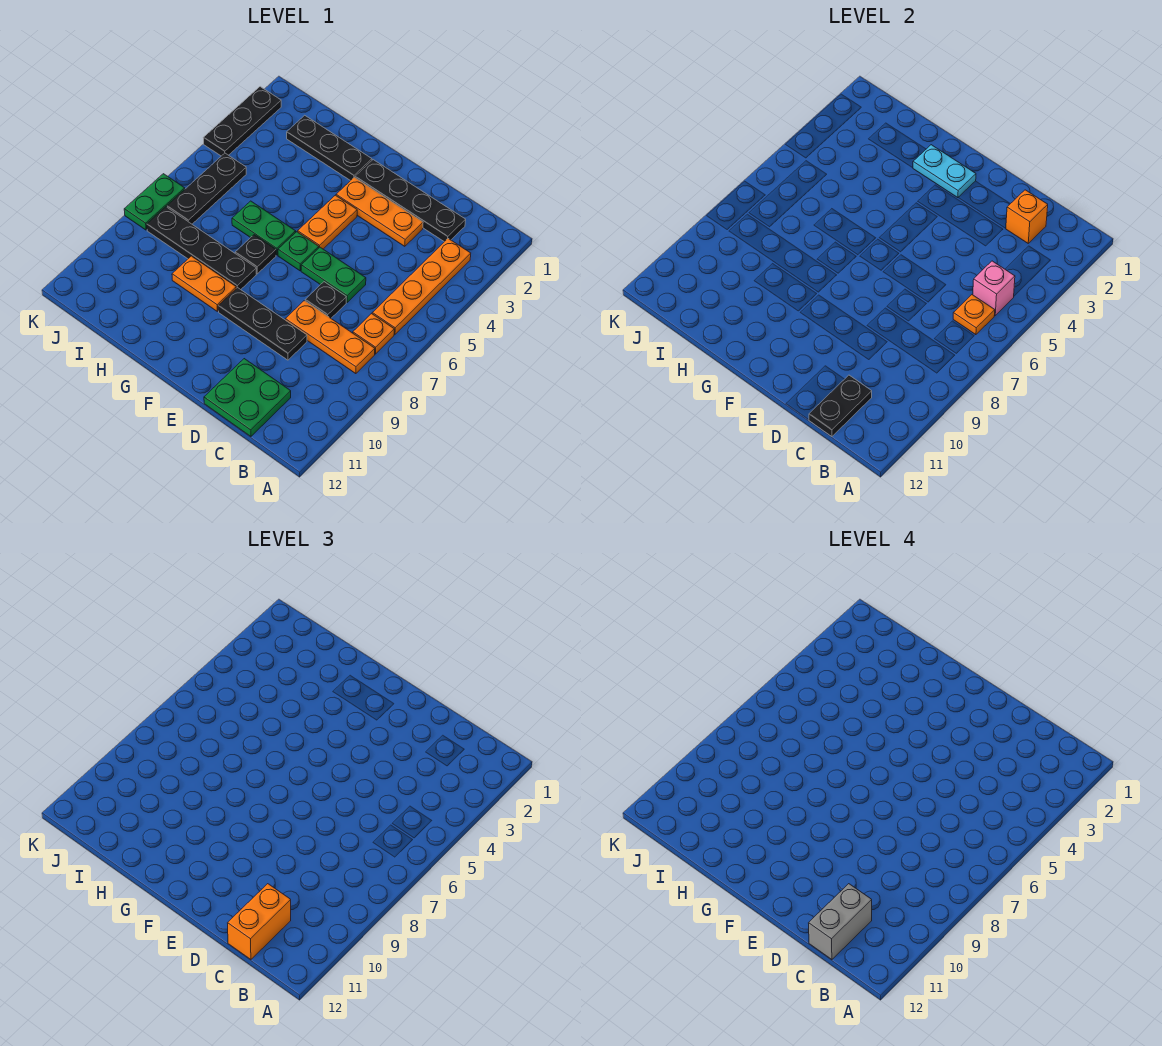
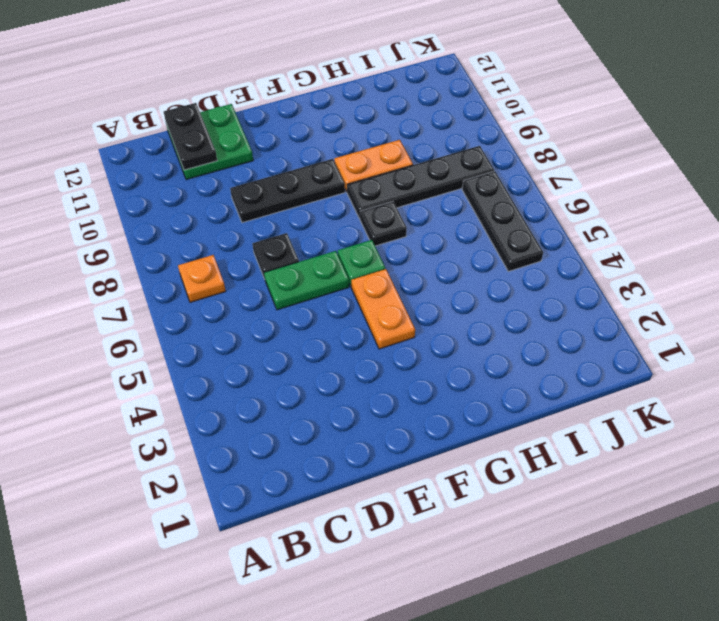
none -> orange 1x4 plate [372,239,471,335]
none -> orange 1x3 plate [285,301,375,374]
none -> black 1x4 plate [355,160,466,242]

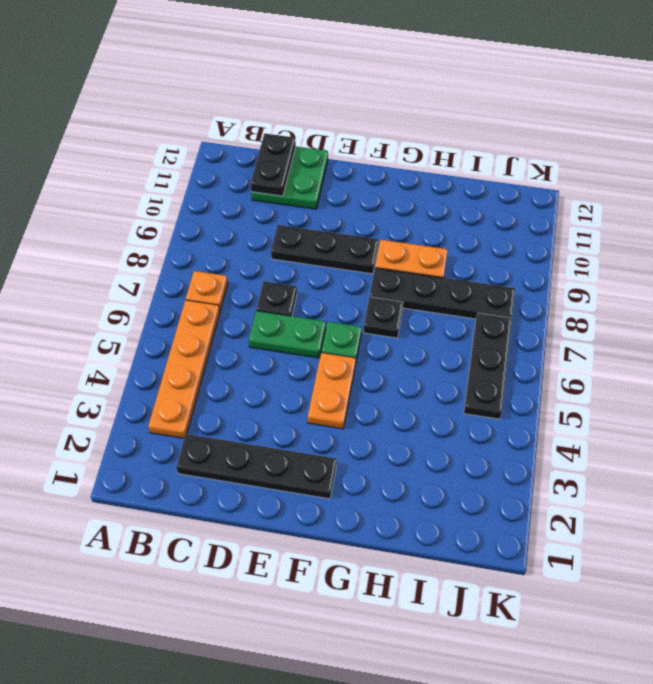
none -> orange 1x3 plate [285,301,375,374]
none -> orange 1x3 plate [336,177,423,246]
none -> black 1x3 plate [287,115,372,181]

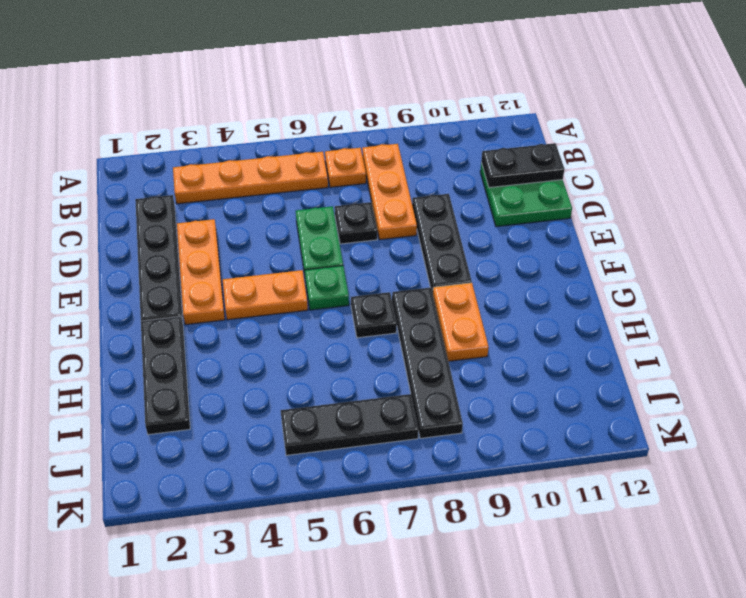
none -> green 1x2 plate [232,201,296,255]
none -> black 1x3 plate [204,87,281,156]
none -> green 1x2 plate [124,174,185,230]

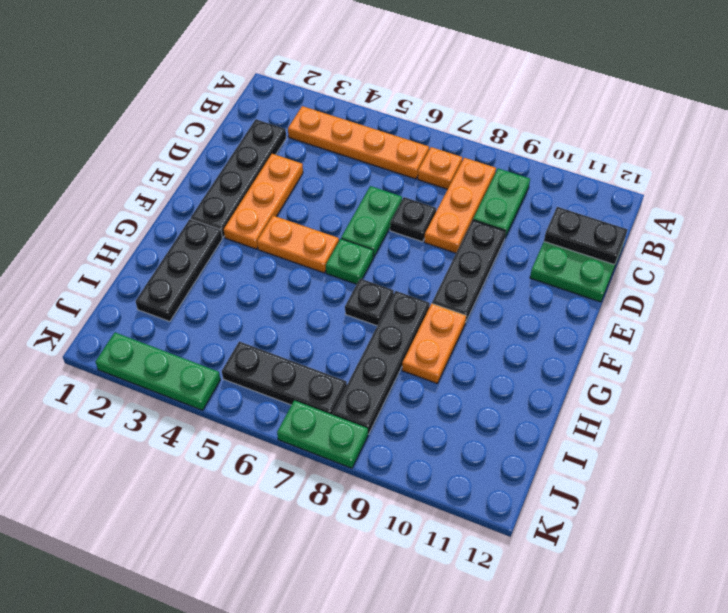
green 1x2 plate [473,168,530,237] -> green 1x2 plate moved to [232,201,296,255]
green 1x3 plate [96,333,220,410] -> black 1x3 plate [204,87,281,156]
none -> pink 1x1 brick [973,261,1015,315]
none -> orange 1x1 plate [953,295,995,335]
none -> orange 1x1 brick [1006,190,1048,243]

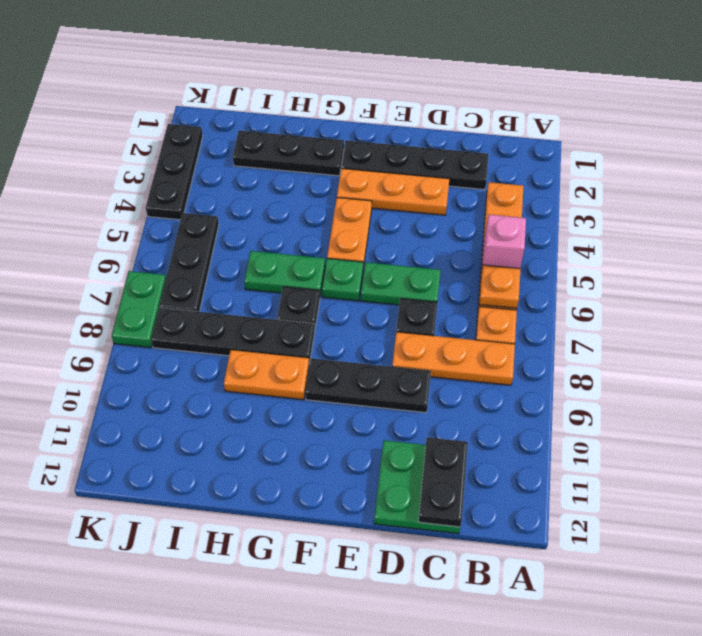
none -> orange 1x1 brick [1006,190,1048,243]
none -> cyan 1x2 plate [913,145,976,198]
none -> orange 1x2 brick [228,884,291,960]

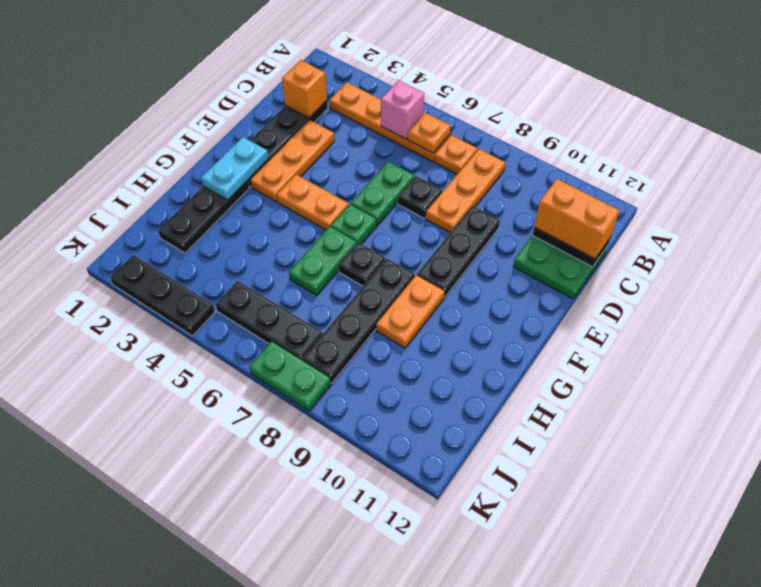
none -> grey 1x2 brick [809,884,872,960]

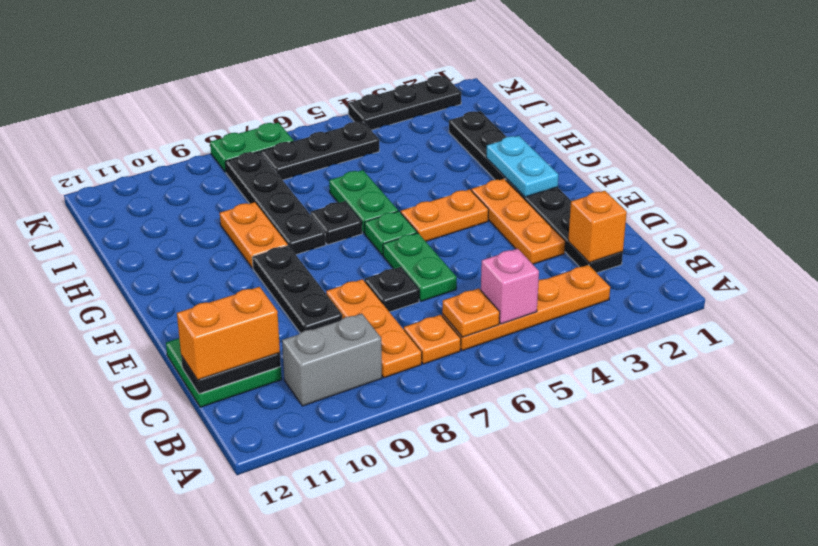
grey 1x2 brick [282,314,382,406] -> grey 1x2 brick moved to [809,884,872,960]

